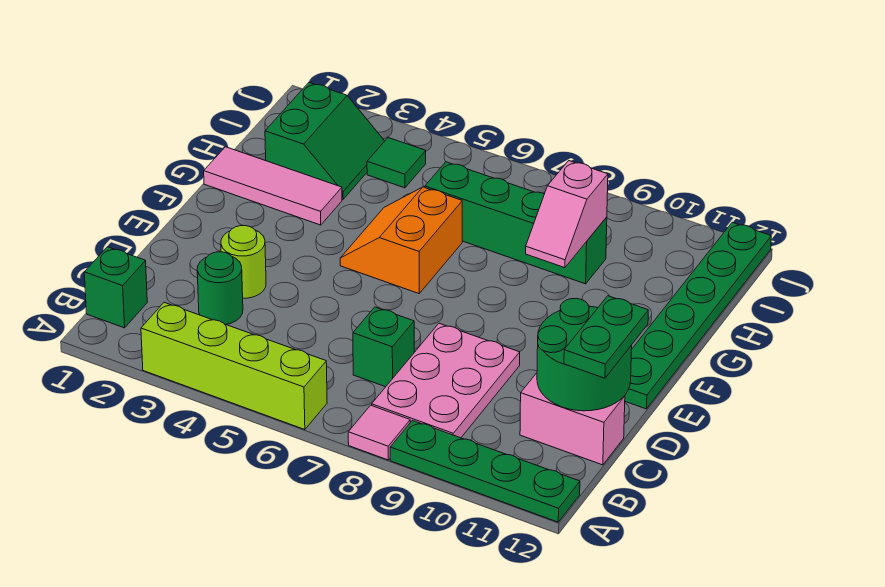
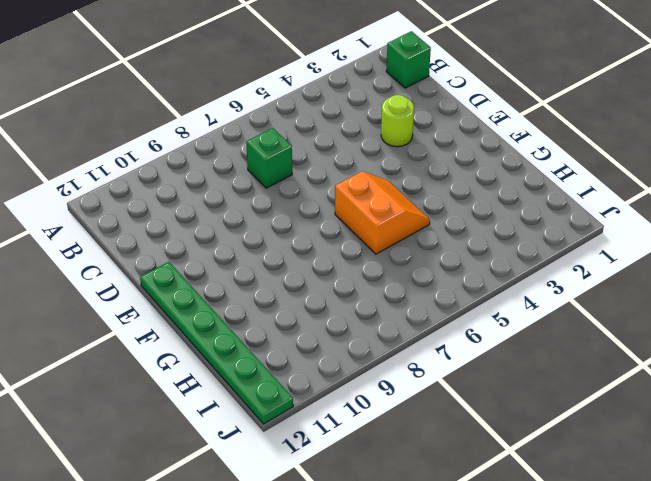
none -> lime 1x4 brick [141,302,327,430]
none -> pink 1x1 tile [348,405,410,460]
none -> green 1x4 plate [390,420,580,522]

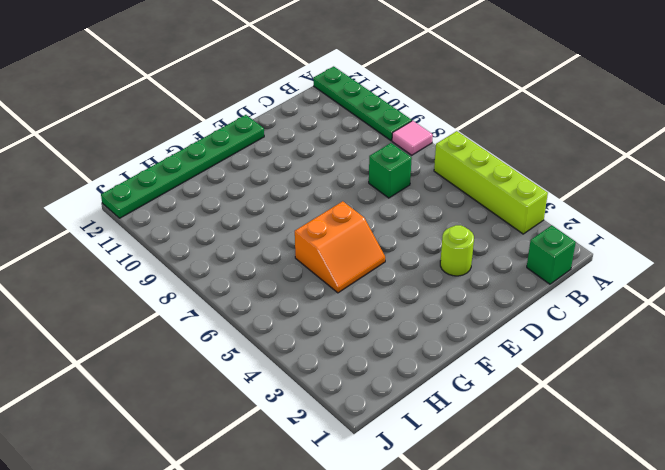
none -> pink 2x3 plate [372,323,520,438]
none -> green 1x1 round brick [197,252,243,324]
none -> pink 1x2 brick [520,373,625,465]

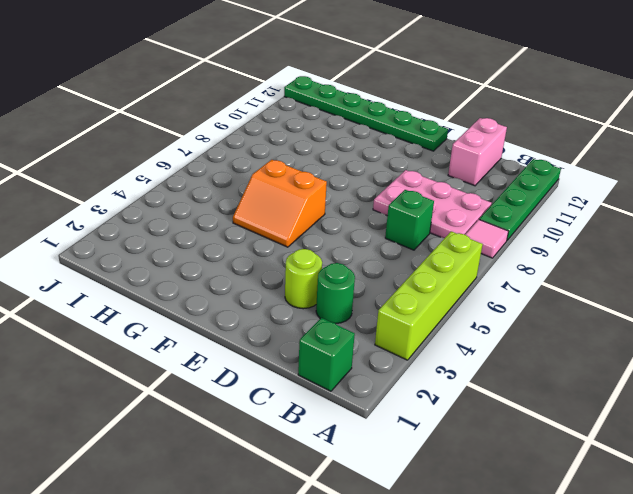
none -> pink 1x3 tile [204,147,342,225]
none -> green 2x2 slope [265,83,384,199]
none -> green 1x4 brick [425,162,607,284]

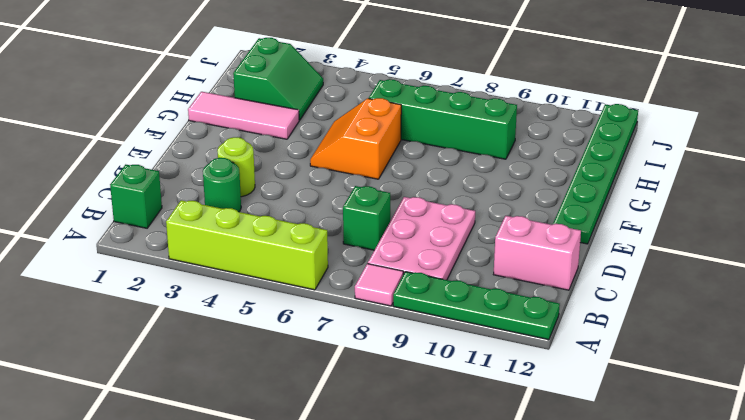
none -> green 1x1 tile [367,138,426,188]
none -> green 2x2 round brick [537,298,632,411]
none -> pink 1x2 slope [526,161,608,268]

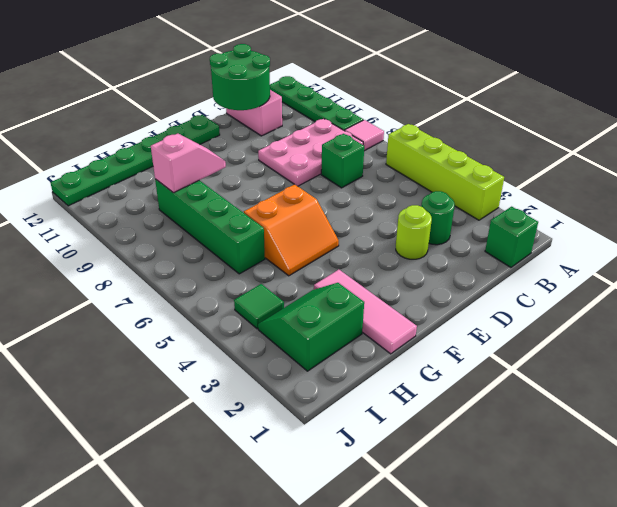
none -> green 1x2 plate [564,296,648,378]

